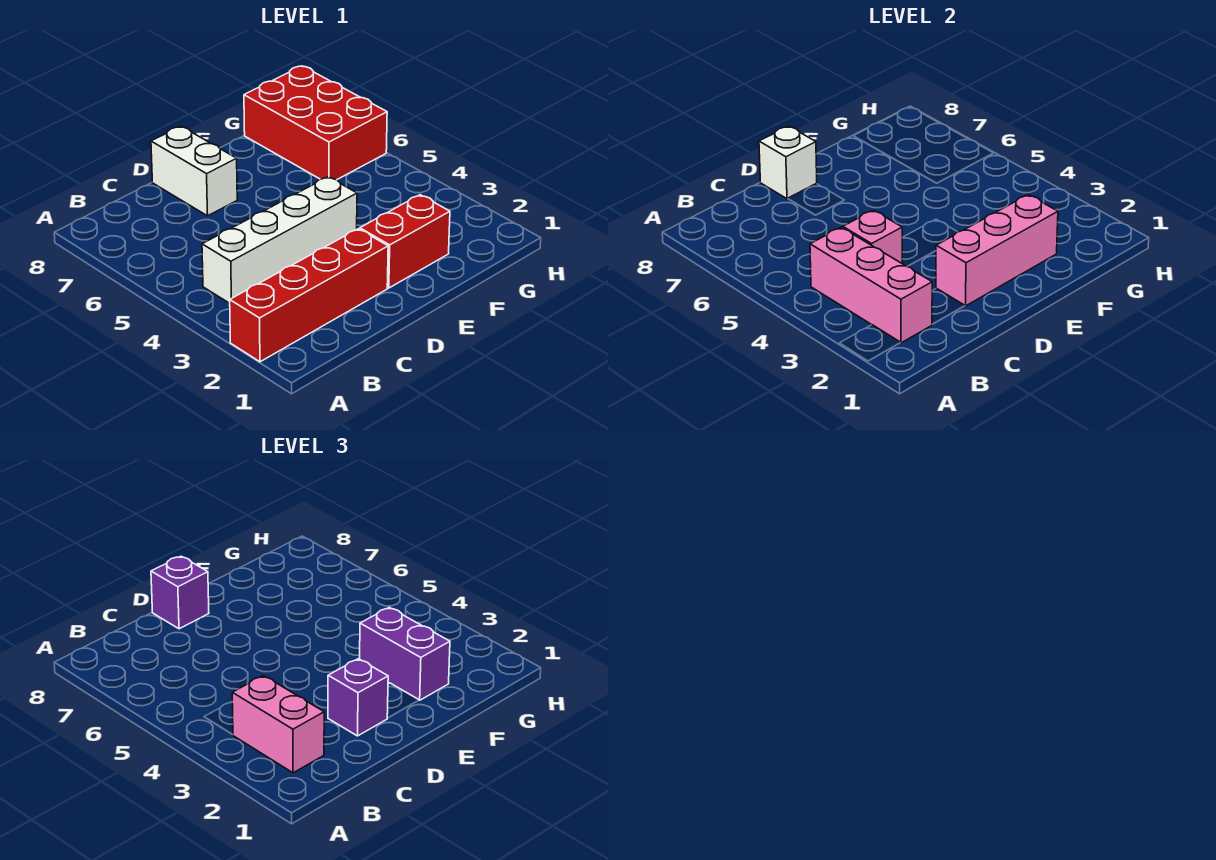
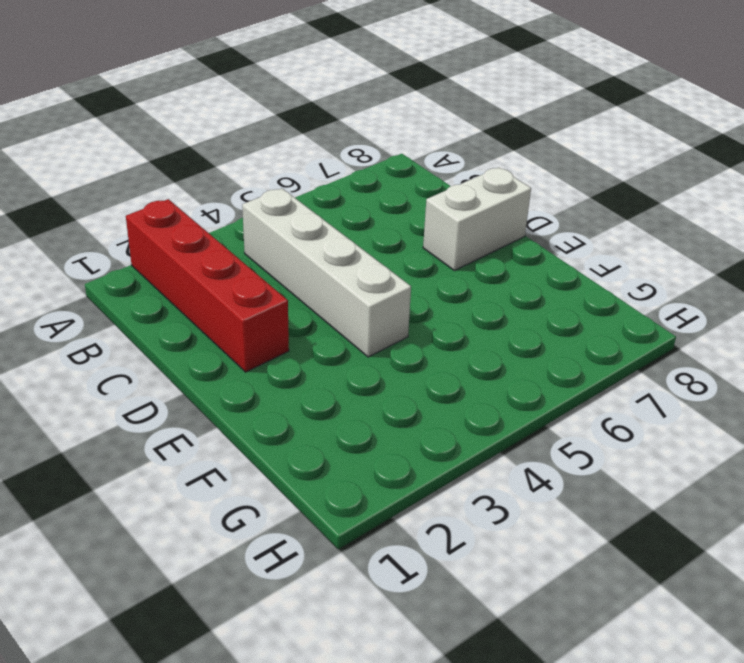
none -> red 1x2 brick [360,195,450,288]
none -> red 2x3 brick [244,66,387,180]
none -> pink 1x3 brick [810,227,932,343]

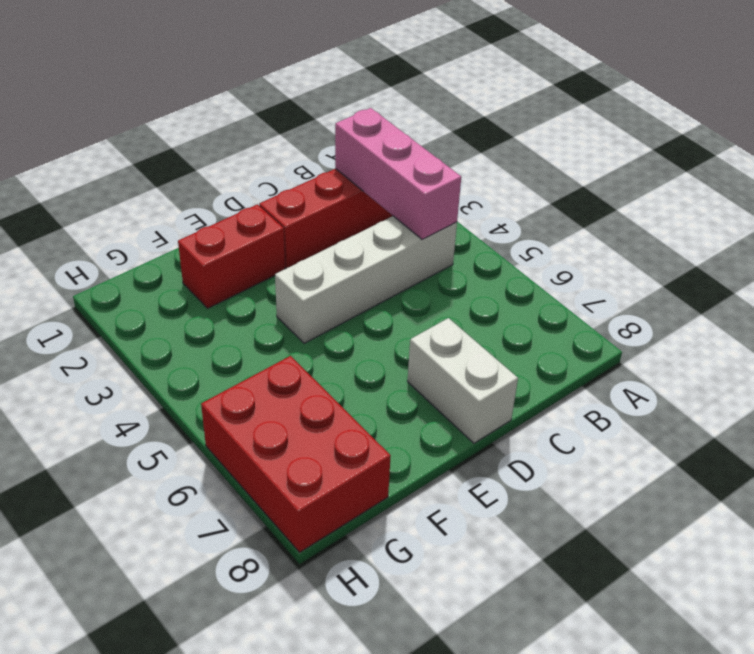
none -> pink 1x1 brick [843,210,902,263]
none -> pink 1x3 brick [936,195,1058,306]
none -> white 1x1 brick [759,126,817,199]

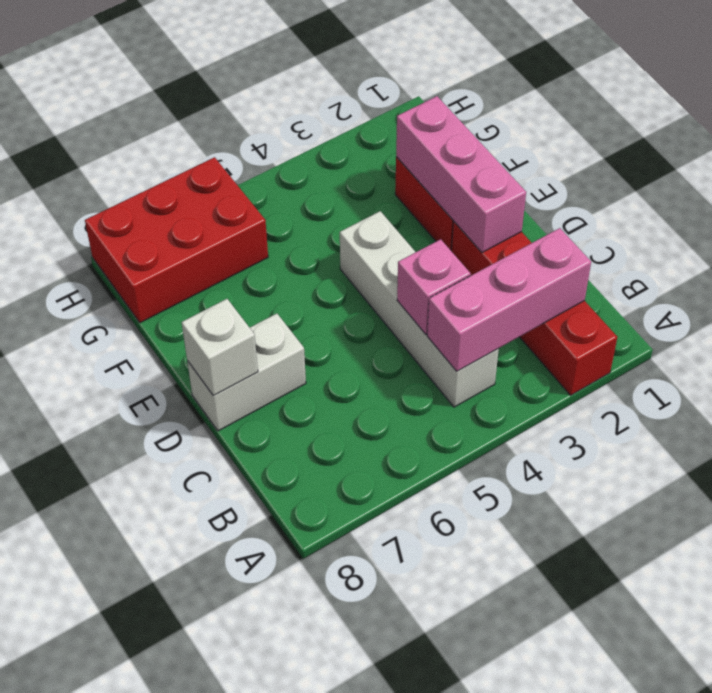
none -> pink 1x2 brick [232,676,324,773]
none -> purple 1x1 brick [328,659,388,736]
none -> purple 1x1 brick [151,556,209,629]

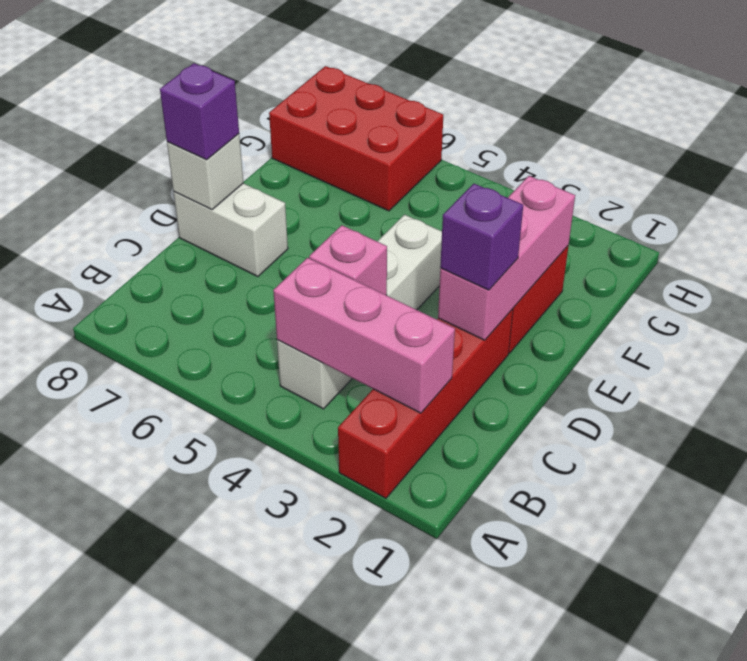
none -> pink 1x2 brick [232,676,324,773]
none -> purple 1x2 brick [360,607,450,700]

